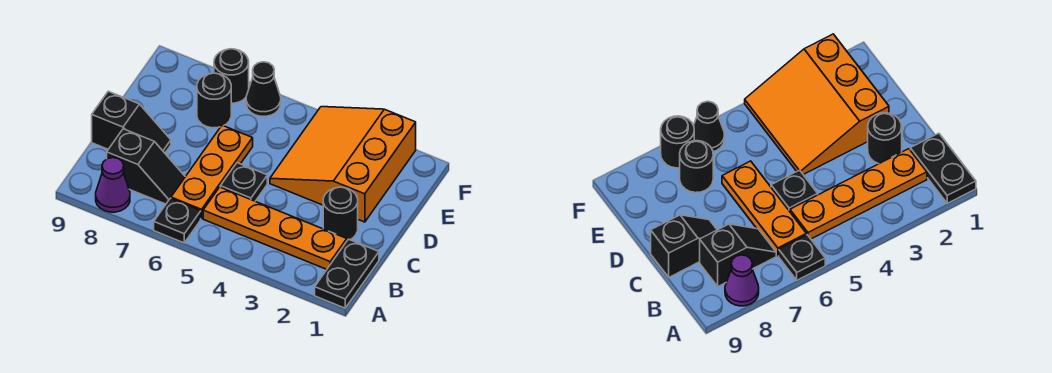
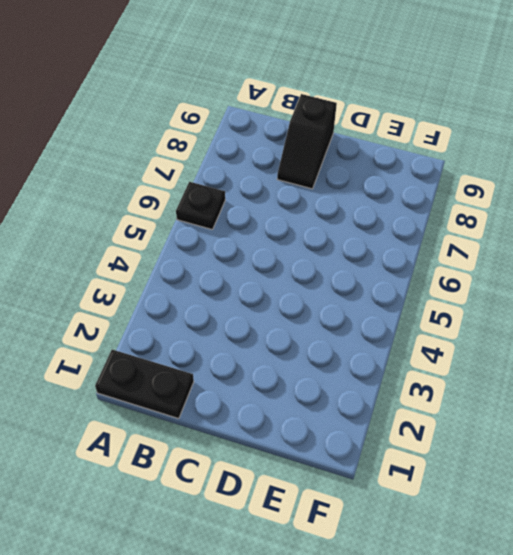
none -> purple 1x1 cone [96,158,130,212]
none -> orange 1x4 plate [203,187,347,269]
none -> orange 1x3 plate [171,125,253,219]

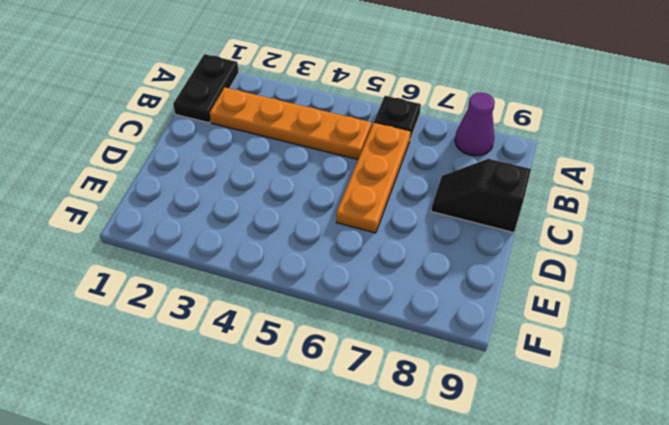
none -> black 1x2 slope [107,129,185,204]
none -> black 1x1 round brick [323,187,358,240]
none -> black 1x1 plate [220,163,267,201]

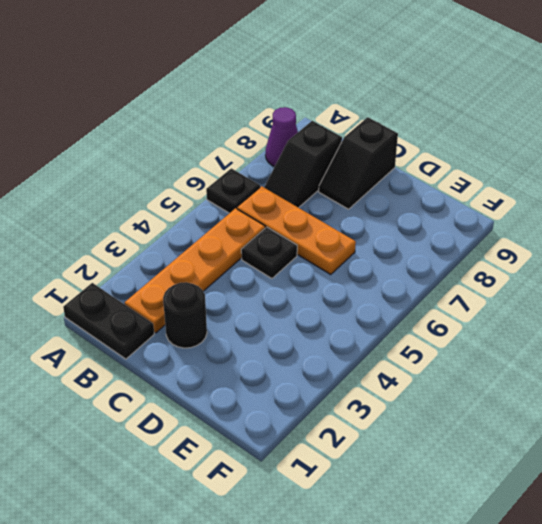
none -> orange 3x3 slope [270,107,416,222]
none -> black 1x1 round brick [197,73,231,128]
none -> black 1x1 cone [246,62,281,117]

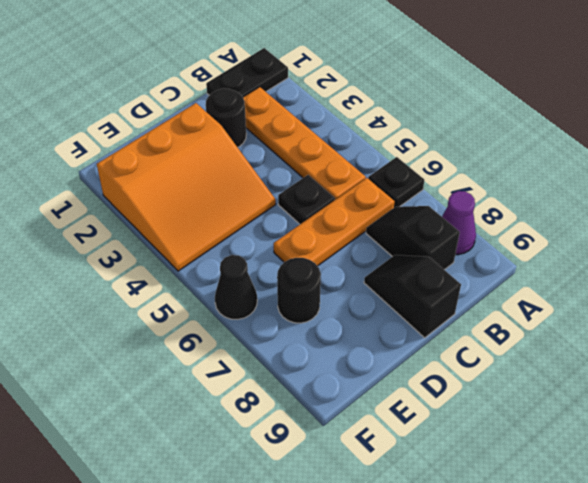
none -> black 1x1 round brick [214,49,249,103]

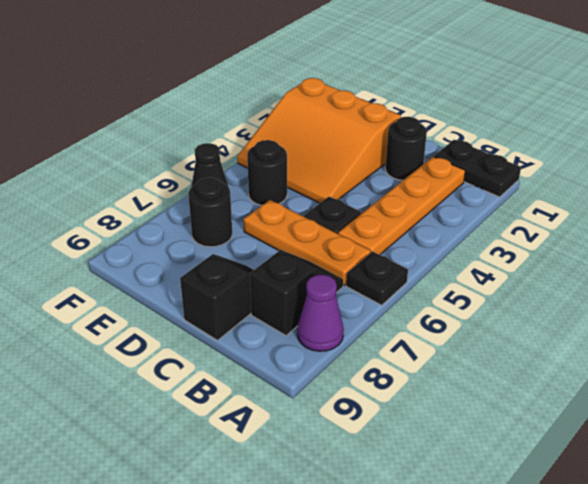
black 1x1 round brick [247,140,287,205] -> black 1x1 round brick moved to [214,49,249,103]

